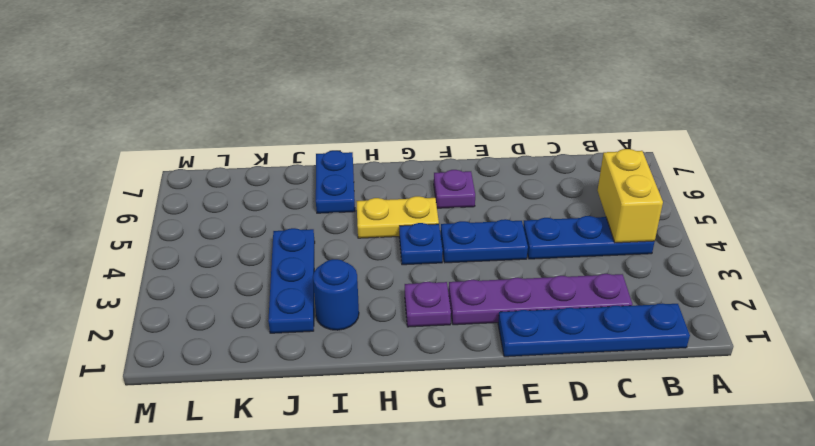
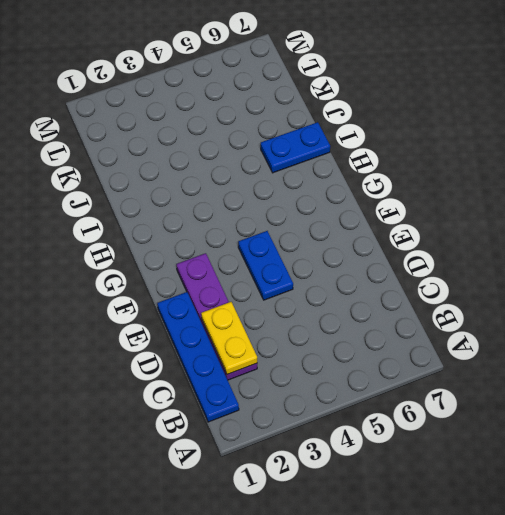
yellow 1x2 plate [201,302,257,374] -> yellow 1x2 plate moved to [356,196,439,238]
none -> blue 1x3 plate [523,216,655,259]
none -> purple 1x1 plate [434,170,475,208]
none -> purple 1x1 plate [405,282,451,327]

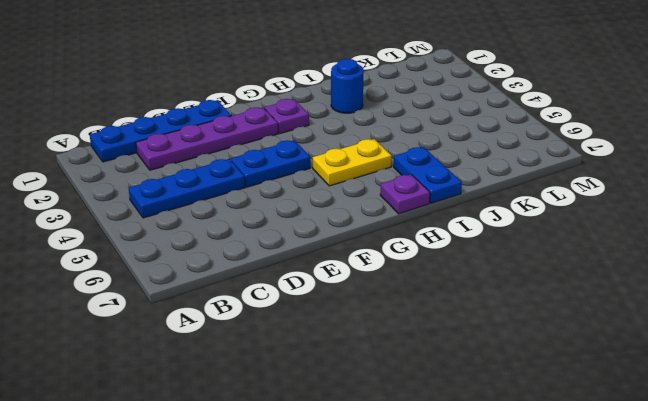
purple 1x1 plate [380,174,430,214] -> purple 1x1 plate moved to [434,170,475,208]
none -> blue 1x1 plate [399,223,443,265]
none -> blue 1x3 plate [268,228,315,333]
none -> yellow 1x2 brick [598,149,663,243]

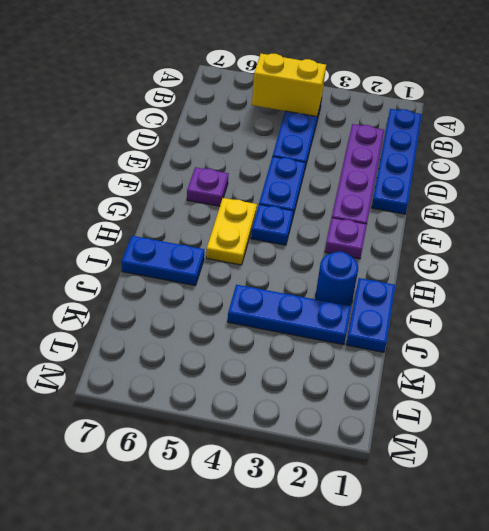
blue 1x2 plate [346,278,395,352] -> none

